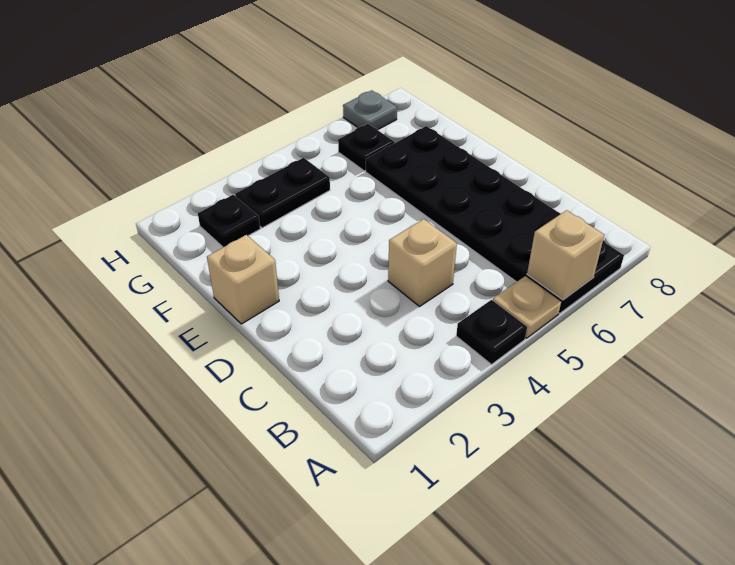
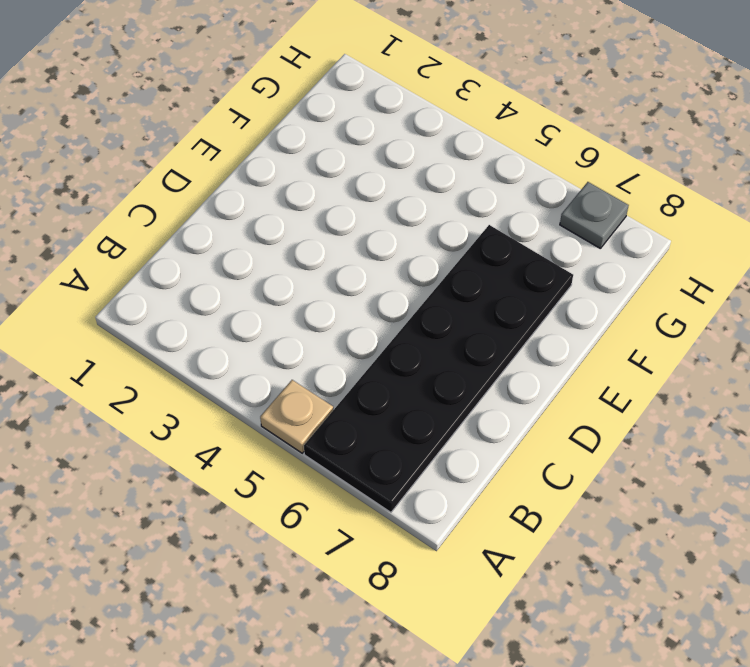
none -> black 1x1 plate [456,300,527,365]
none -> tan 1x1 brick [388,219,457,306]

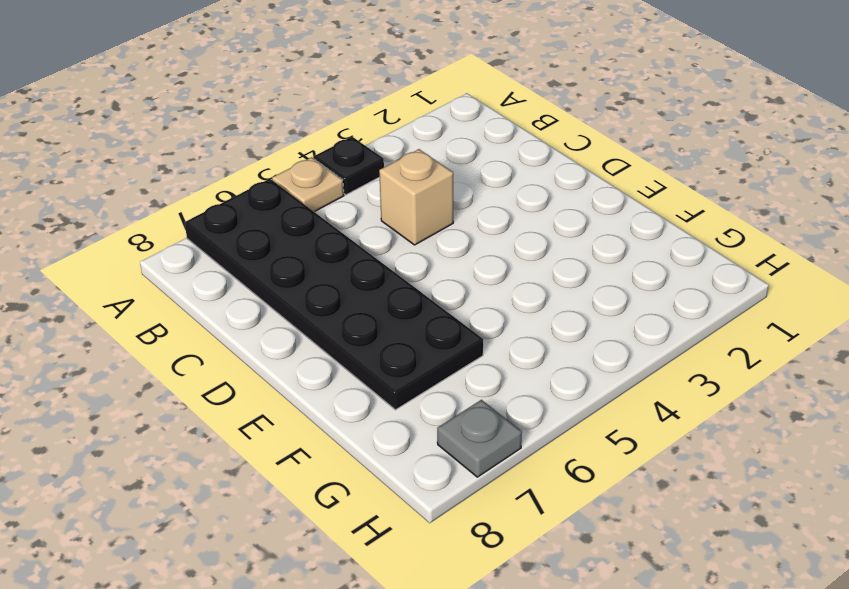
none -> tan 1x1 brick [207,235,279,324]
none -> black 1x1 plate [198,195,260,247]

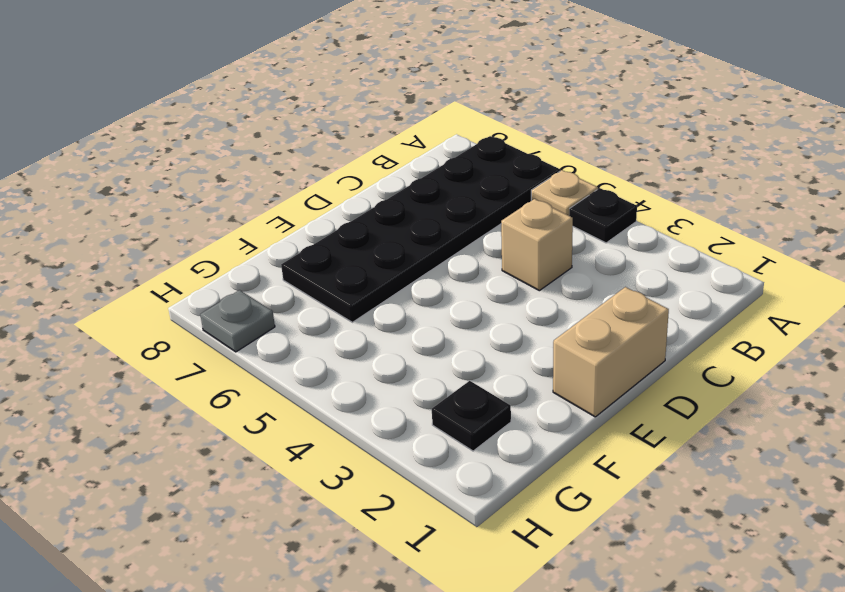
tan 1x2 brick [553,287,669,417] -> tan 1x1 brick [207,235,279,324]
none -> black 1x2 plate [235,158,330,228]
none -> black 1x1 plate [338,124,395,171]

